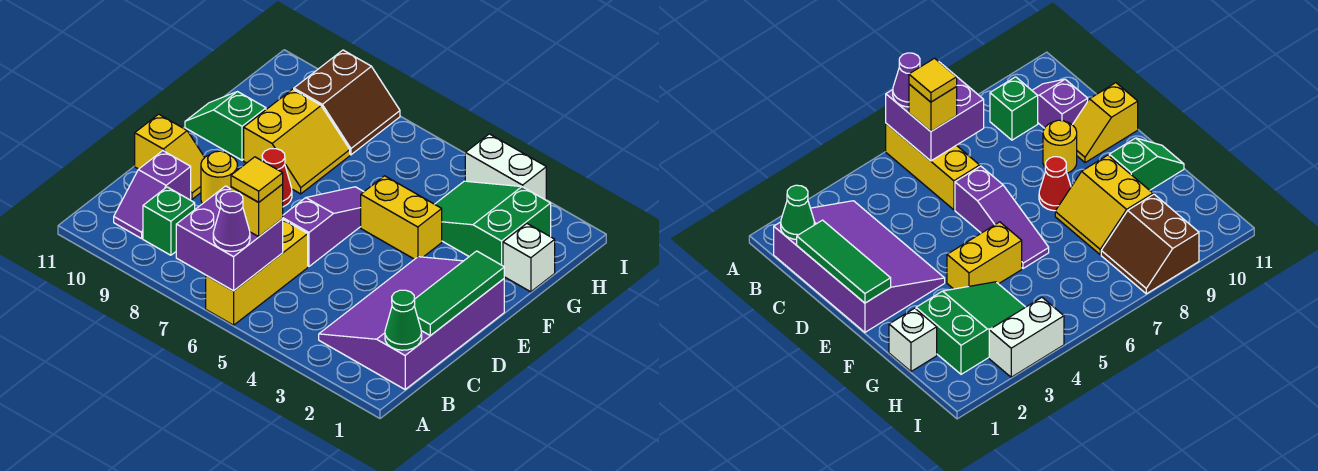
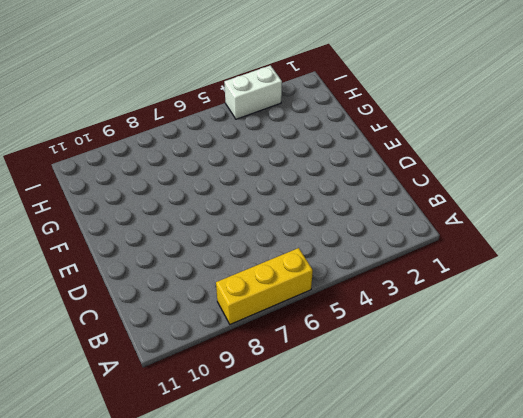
yellow 1x3 brick [216,248,313,324] -> yellow 1x3 brick turned to [206,220,308,325]
none -> purple 3x4 slope [319,257,504,389]
none -> green 1x1 brick [143,187,195,255]
none -> purple 1x2 slope [114,151,191,238]

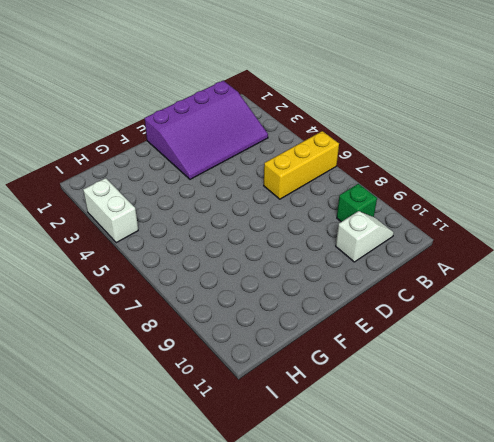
white 1x2 slope [336,211,394,262] -> purple 1x2 slope [114,151,191,238]
none -> purple 1x3 slope [282,187,364,266]
none -> yellow 1x1 round brick [201,151,238,204]
none -> yellow 1x2 slope [135,114,205,199]

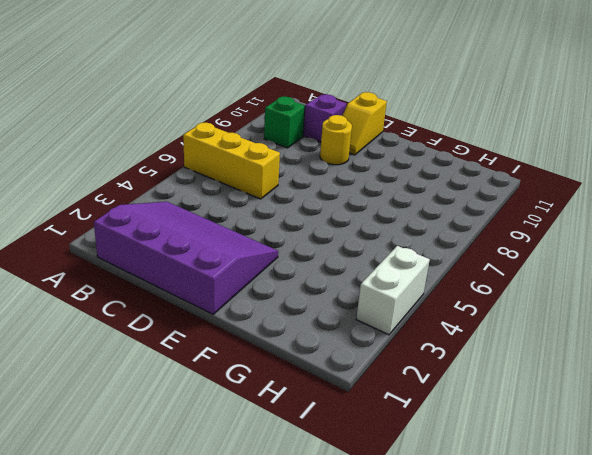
none -> purple 1x3 slope [282,187,364,266]
none -> red 1x1 cone [262,149,292,207]
none -> yellow 1x2 brick [361,176,442,259]

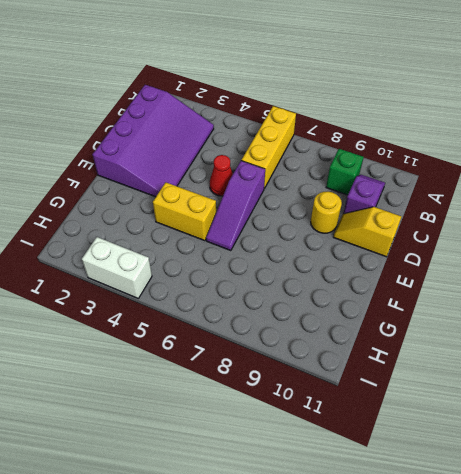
red 1x1 cone [210,155,233,196] -> red 1x1 cone moved to [262,149,292,207]
none -> yellow 2x2 slope [244,89,350,194]
none -> green 1x2 slope [185,92,266,160]
none -> white 1x1 brick [503,224,555,292]

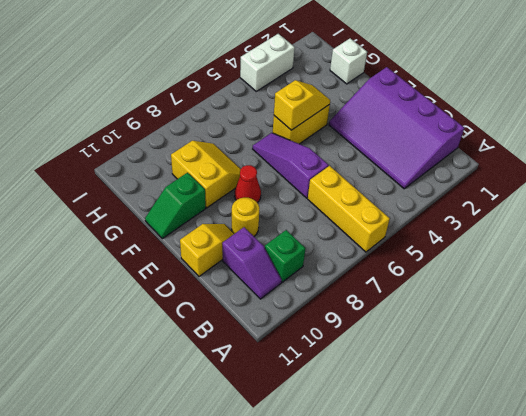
yellow 1x2 slope [274,80,330,130] -> none
none -> green 2x3 slope [435,181,551,266]
none -> brown 2x2 slope [294,50,400,155]
none -> purple 2x2 brick [176,186,283,291]

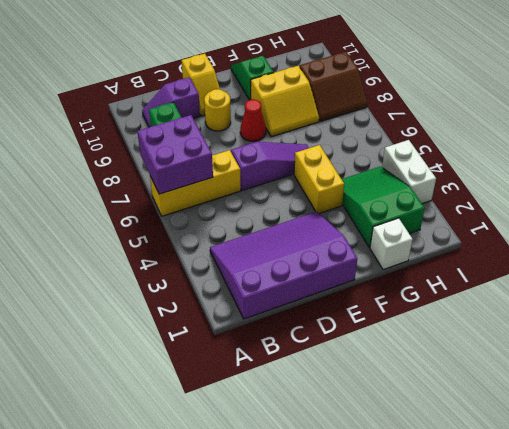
none -> green 1x1 cone [385,290,422,350]
none -> green 1x3 tile [415,251,504,336]
none -> purple 1x1 cone [213,191,250,251]

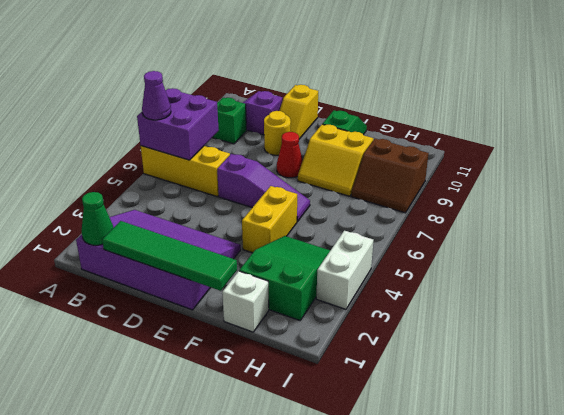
green 1x4 tile [102,221,237,291] -> green 1x3 tile [415,251,504,336]
none -> yellow 1x1 brick [231,184,283,237]
none -> yellow 1x1 tile [231,157,283,202]

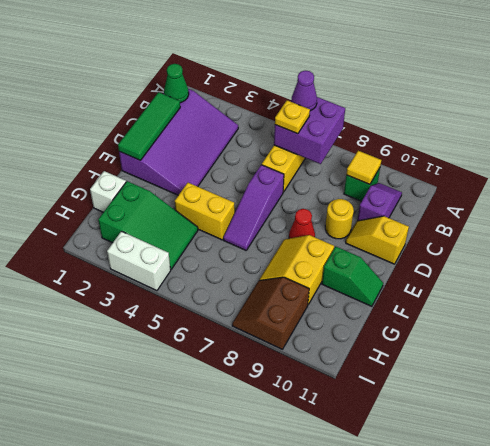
yellow 1x1 plate [275,100,310,134] -> yellow 1x1 brick [231,184,283,237]
yellow 1x1 tile [346,151,381,184] -> yellow 1x1 tile moved to [231,157,283,202]

